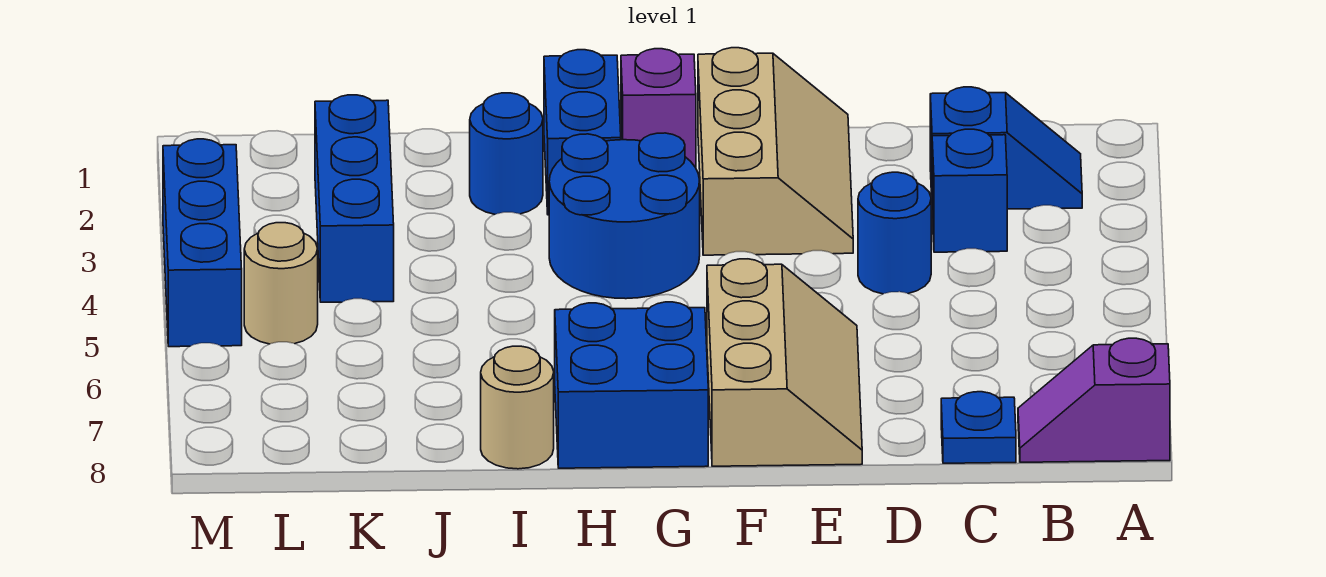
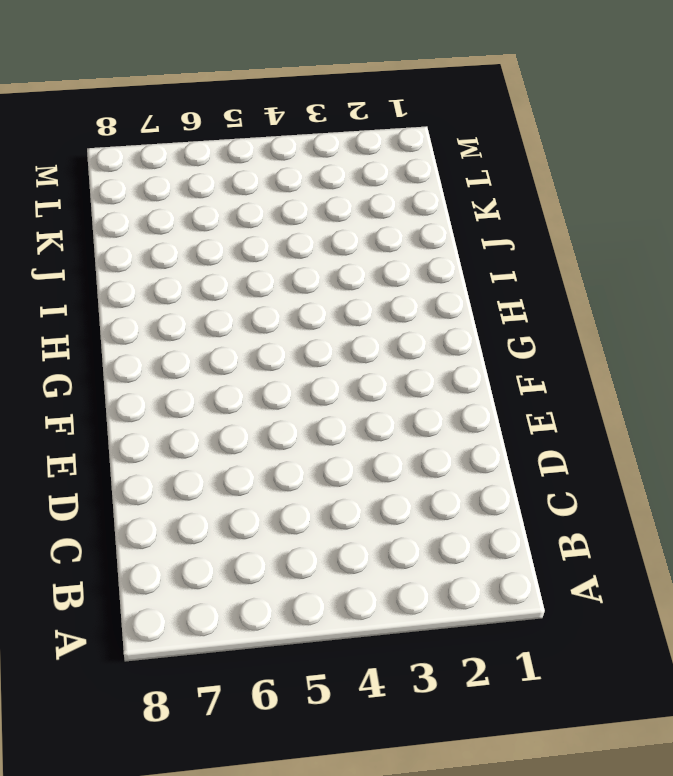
none -> purple 1x2 slope [1018,338,1170,462]
none -> blue 1x2 slope [930,87,1082,209]
none -> blue 1x1 brick [932,129,1007,252]

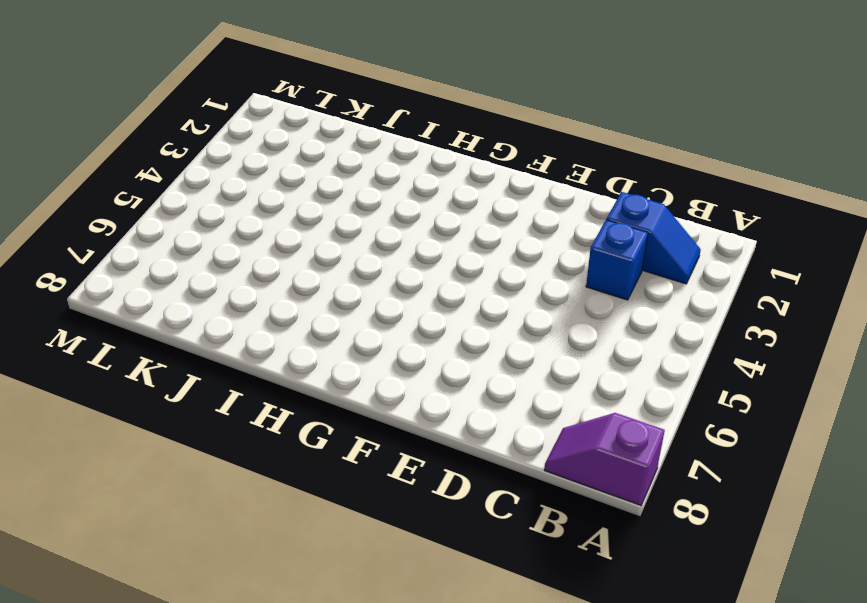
none -> blue 1x1 plate [941,392,1016,463]
none -> blue 1x1 round brick [858,172,931,294]
none -> tan 2x3 slope [698,48,853,255]

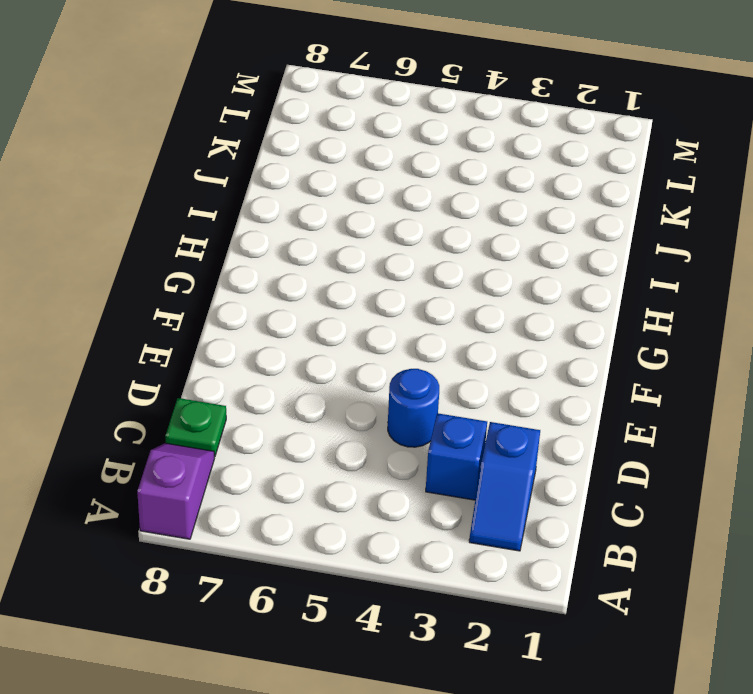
green 1x1 plate [165,398,226,457] -> blue 1x1 plate [941,392,1016,463]
none -> tan 2x3 slope [698,48,853,255]
none -> tan 2x3 slope [707,259,862,466]
none -> purple 1x1 brick [621,49,696,168]

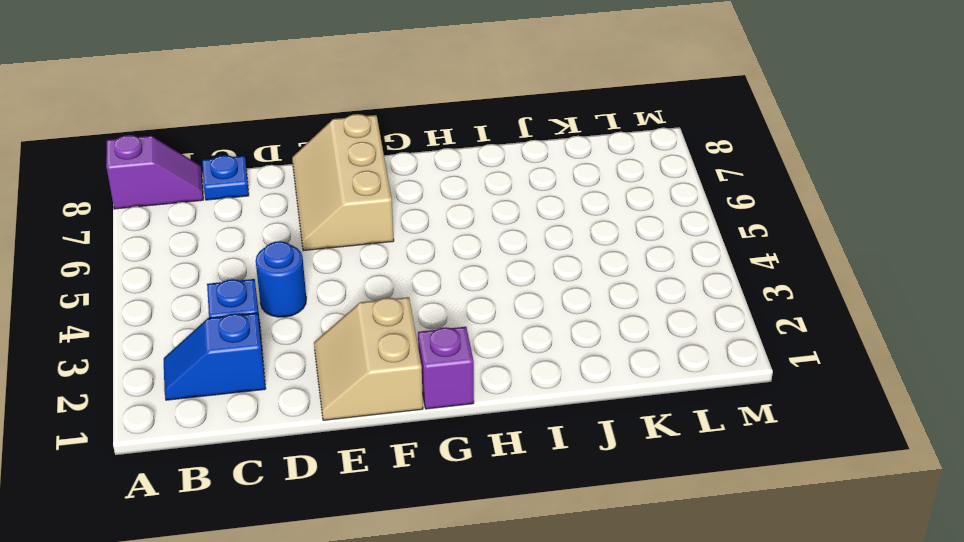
tan 2x2 slope [314,297,423,420] -> tan 2x3 slope [698,48,853,255]
none -> blue 2x2 round brick [549,133,700,299]
none -> blue 2x2 brick [555,302,708,468]
none -> blue 1x2 brick [544,50,621,215]

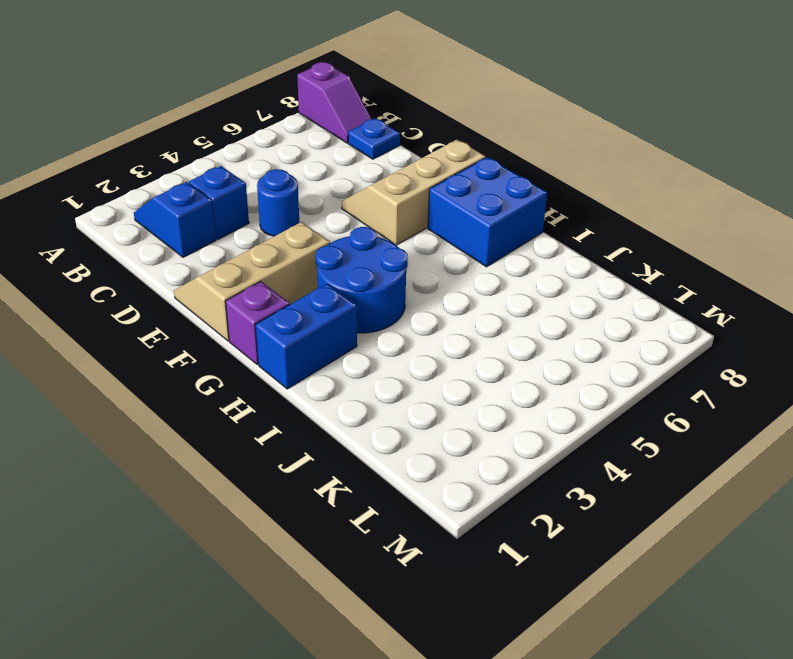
none -> blue 1x1 round brick [470,93,543,214]
none -> tan 1x1 round brick [481,346,554,469]
none -> blue 1x3 brick [315,95,394,302]

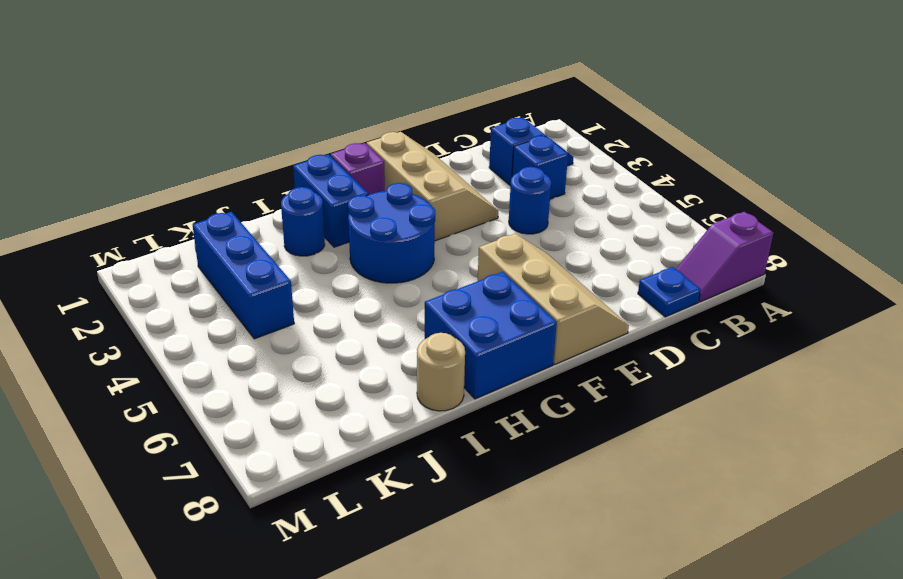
none -> tan 1x1 round brick [244,223,318,344]
none -> blue 1x3 brick [163,139,242,347]

